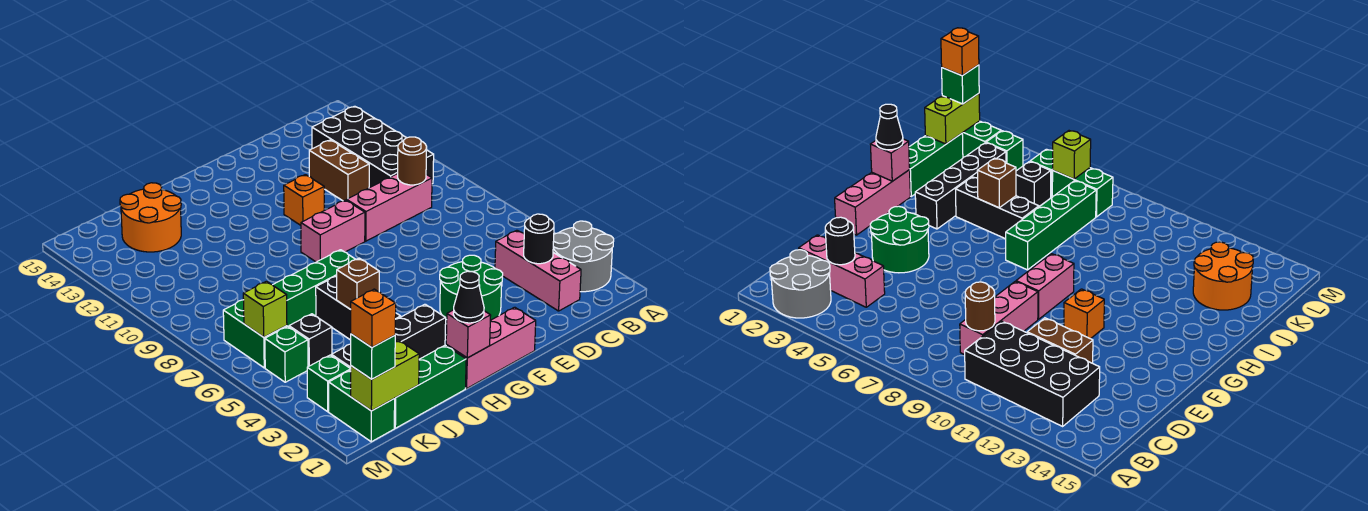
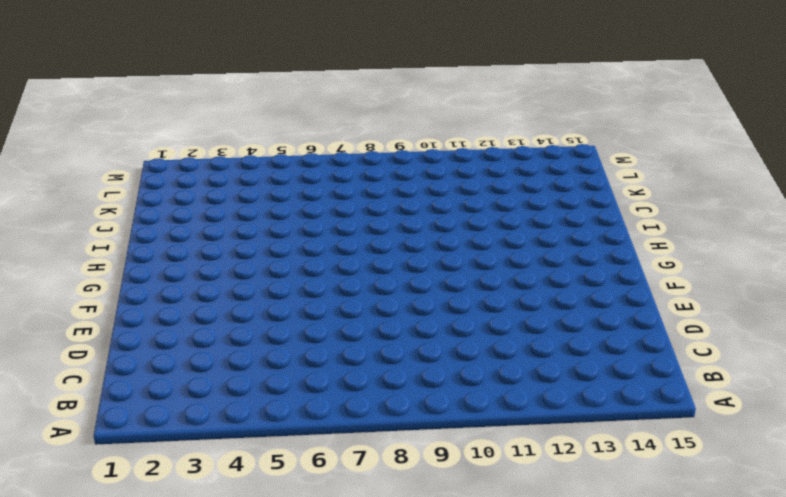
none -> grey 2x2 round brick [553,221,614,292]
none -> black 2x4 brick [312,106,434,188]
none -> pink 1x3 brick [495,230,581,311]

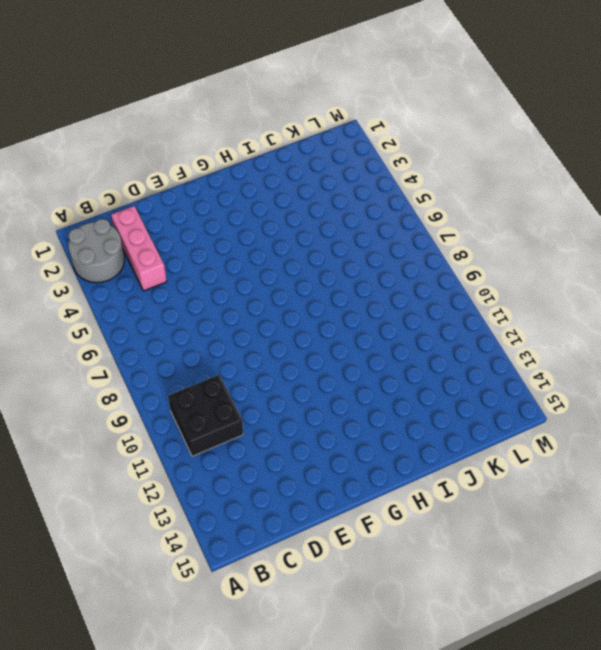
black 2x2 brick [168,375,243,456] -> black 2x4 brick [312,106,434,188]
none -> pink 1x3 brick [347,174,432,241]
none -> brown 1x2 brick [309,140,369,201]
none -> green 2x2 round brick [440,255,503,320]

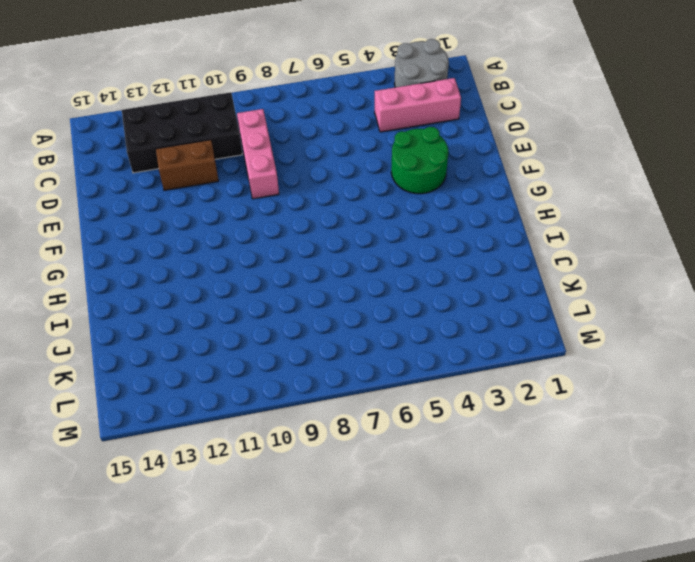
none -> pink 1x3 brick [446,307,536,388]
none -> pink 1x2 brick [301,200,365,262]
none -> orange 1x1 brick [284,175,324,225]

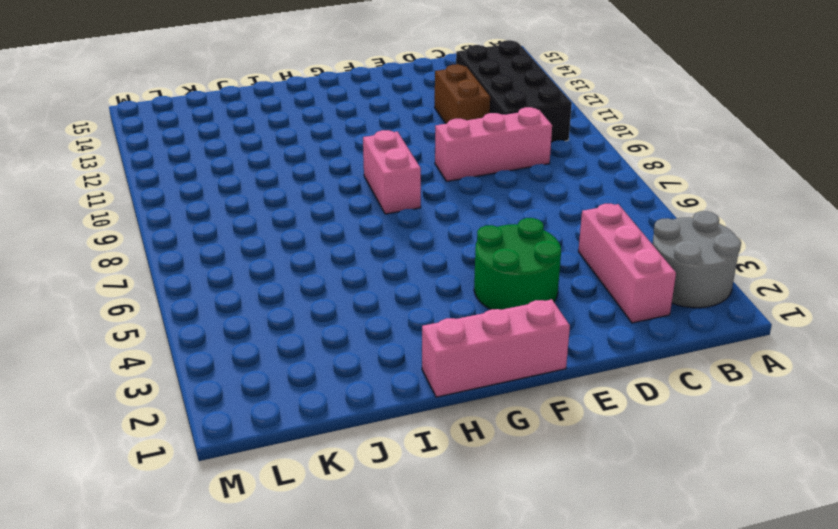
pink 1x2 brick [363,130,421,214] -> pink 1x2 brick turned to [301,200,365,262]
none -> orange 1x1 brick [284,175,324,225]
none -> black 1x4 brick [331,304,446,369]
none -> green 1x4 brick [273,250,356,327]

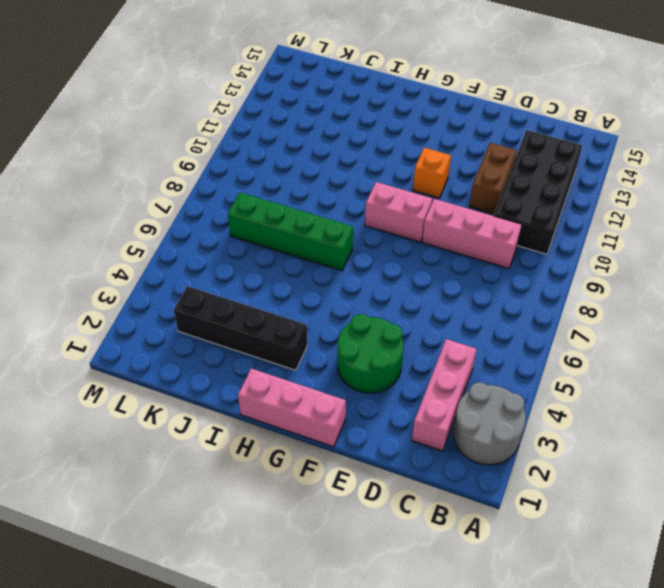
none -> green 1x3 brick [394,345,466,428]
none -> black 1x3 brick [316,276,401,340]
none -> orange 2x2 round brick [120,183,181,252]

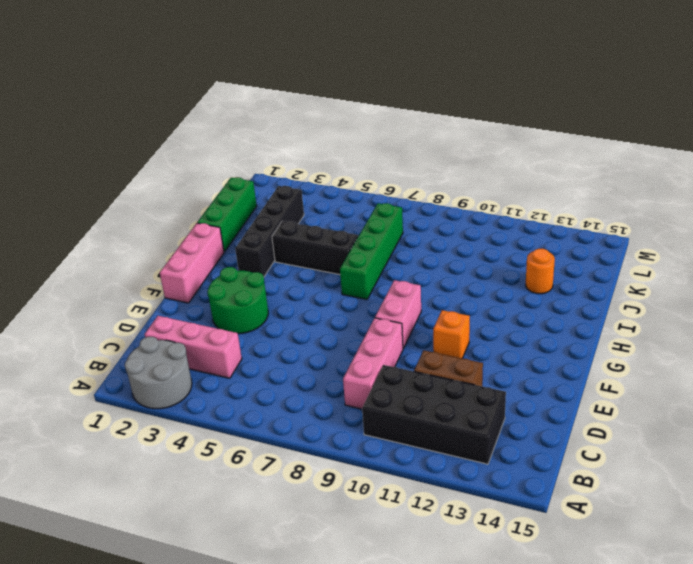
orange 1x1 round brick [526,249,555,294] -> orange 2x2 round brick [120,183,181,252]
none -> black 1x1 brick [289,314,332,367]
none -> green 1x2 brick [329,370,395,442]
none -> green 1x1 brick [307,355,351,412]

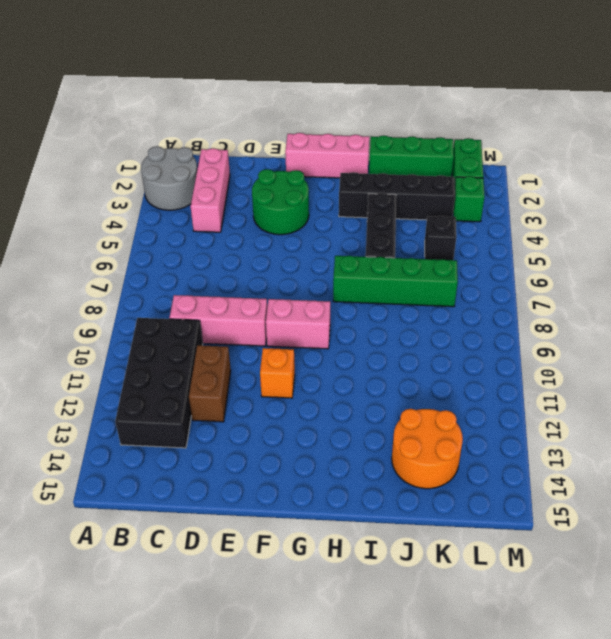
none -> green 1x1 brick [265,326,308,382]
none -> green 1x2 brick [223,300,287,368]
none -> black 1x1 round brick [524,214,554,264]

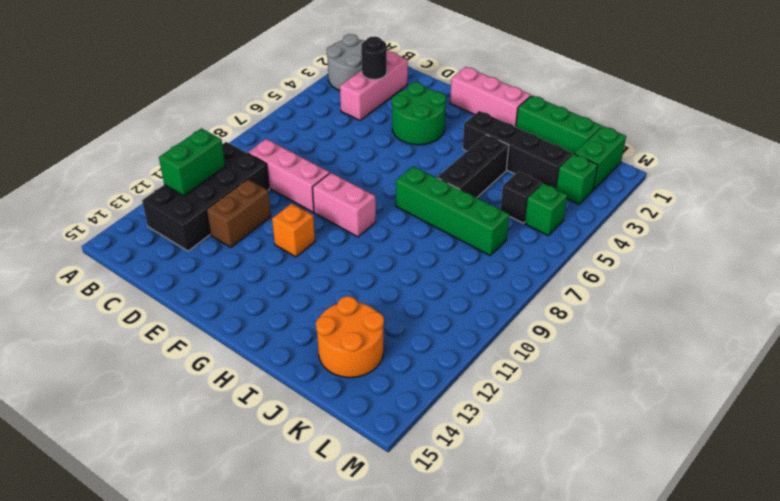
green 1x2 brick [159,128,225,196] -> green 1x2 brick moved to [223,300,287,368]
none -> brown 1x1 round brick [398,137,427,185]
none -> pink 1x1 brick [446,310,491,358]
none -> brown 1x1 brick [337,258,379,309]

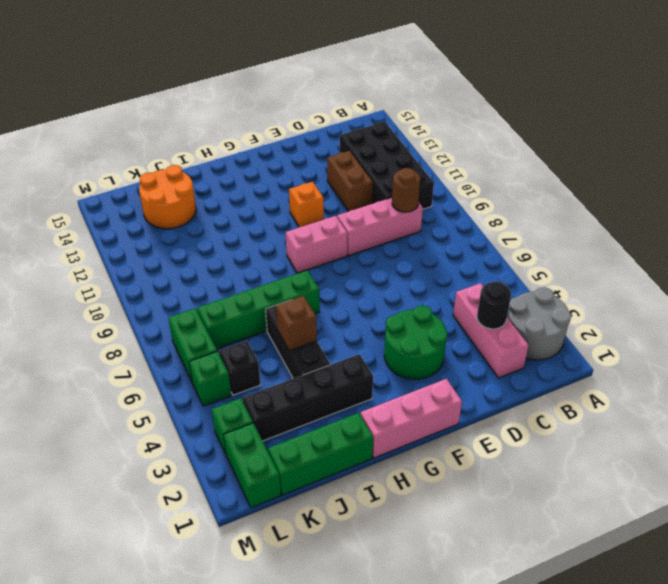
none -> pink 1x1 brick [446,310,491,358]
none -> lime 1x2 brick [351,340,419,411]
none -> lime 1x1 brick [243,281,287,337]

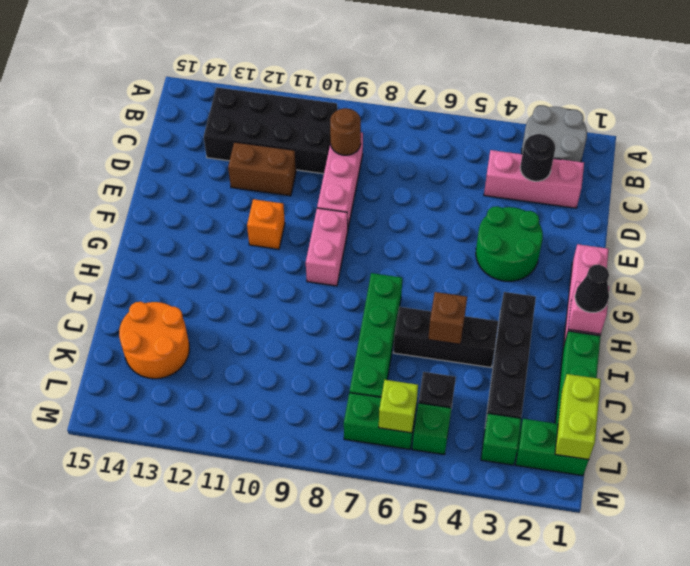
none -> green 1x1 brick [351,334,395,379]
none -> orange 1x1 brick [350,289,396,347]

